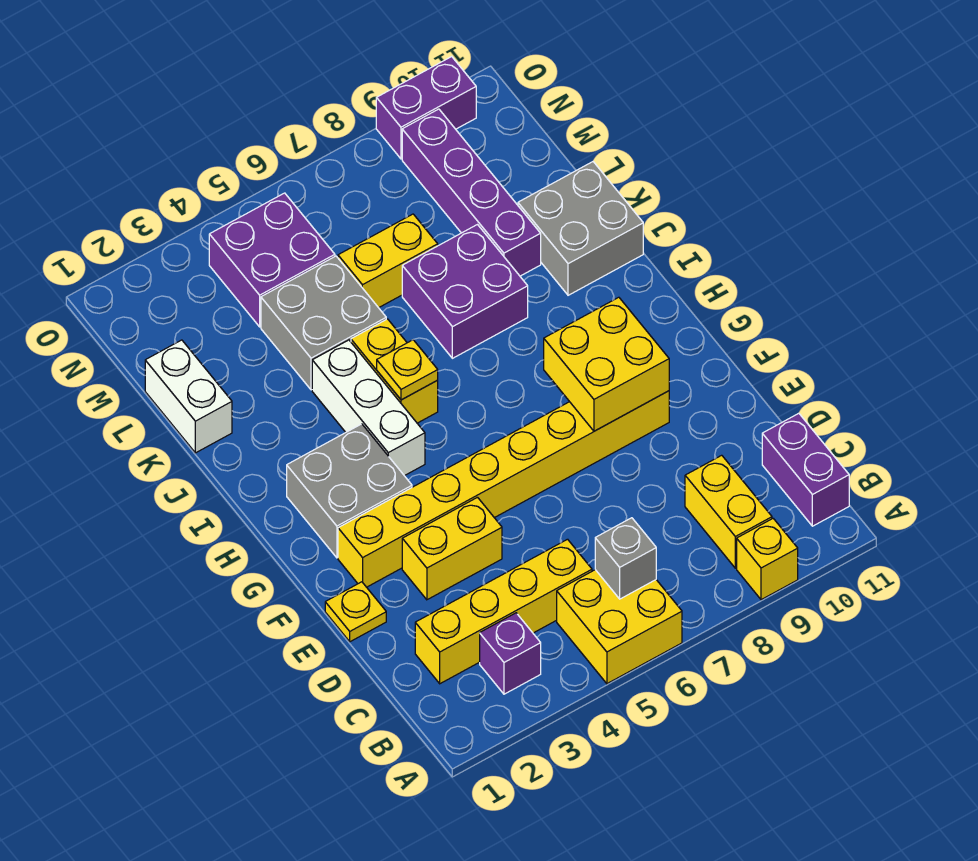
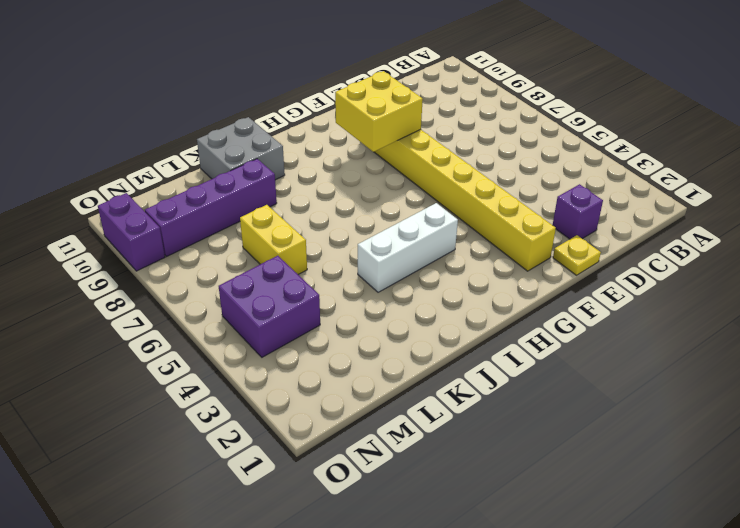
purple 1x1 brick [553,184,603,239] -> purple 1x1 brick moved to [480,613,541,694]
none -> yellow 2x2 brick [557,570,682,684]
none -> yellow 1x1 brick [737,519,798,600]
none -> yellow 1x2 brick [685,455,772,568]

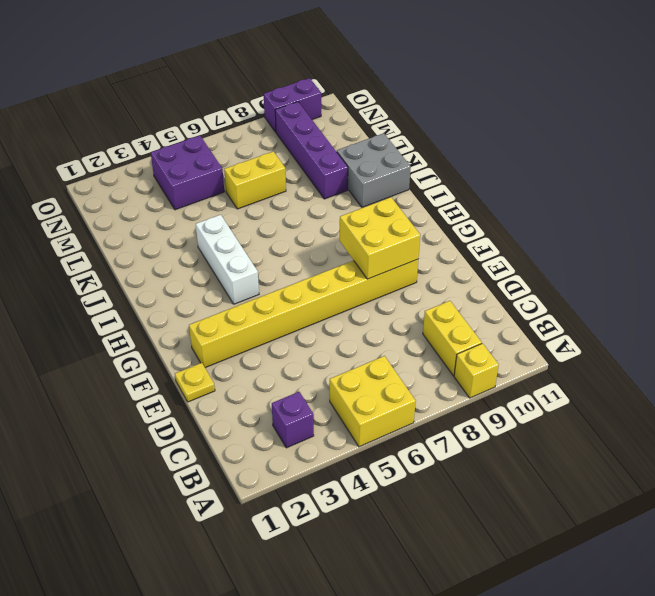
none -> purple 1x2 brick [762,413,849,526]
none -> yellow 1x4 brick [415,539,592,684]
none -> yellow 1x2 brick [402,497,502,600]

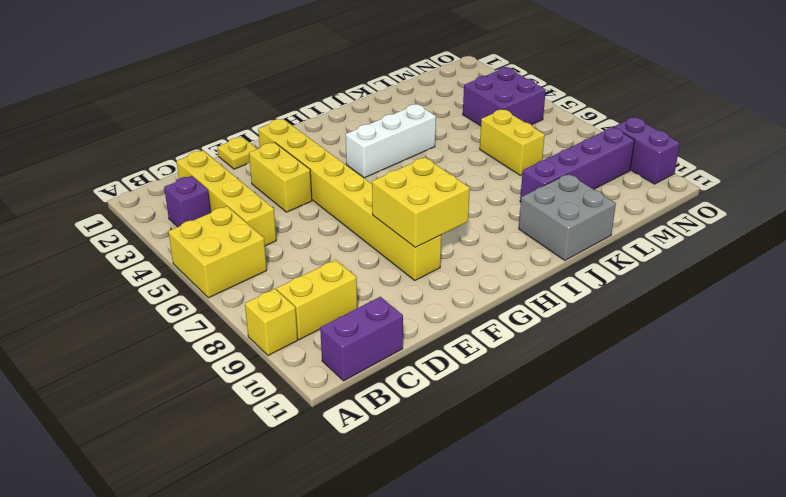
none -> grey 2x2 brick [287,424,412,558]
none -> yellow 1x2 brick [351,319,438,423]
none -> purple 2x2 brick [402,225,528,358]

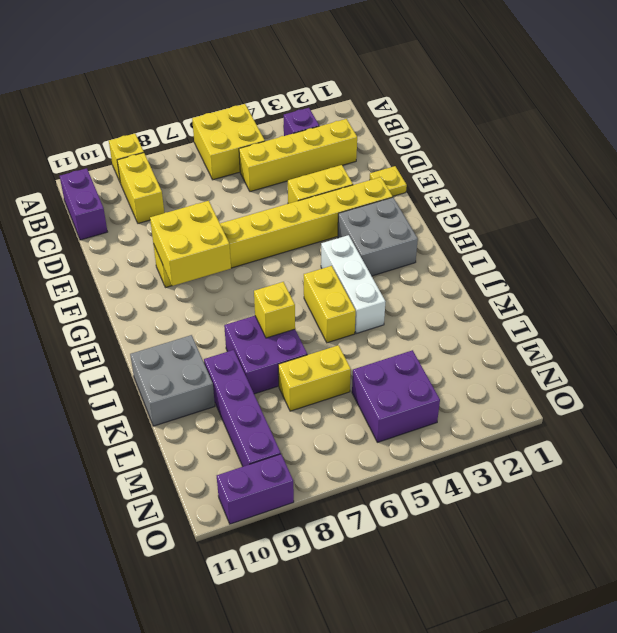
yellow 1x1 brick [254,282,295,338] -> none
none -> white 1x2 brick [145,340,232,453]
none -> grey 2x2 brick [261,256,386,390]
none -> grey 1x1 brick [595,518,656,599]

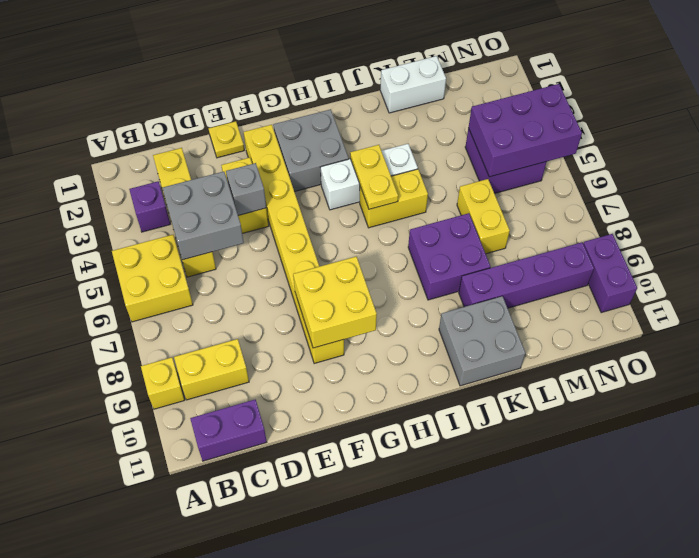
grey 2x2 brick [162,171,244,260] -> grey 2x2 brick moved to [261,256,386,390]
grey 1x1 brick [226,163,266,215] -> grey 1x1 brick moved to [595,518,656,599]
yellow 1x2 plate [350,145,398,209] -> yellow 1x1 plate [377,340,438,400]
purple 2x3 brick [468,84,582,177] -> none

